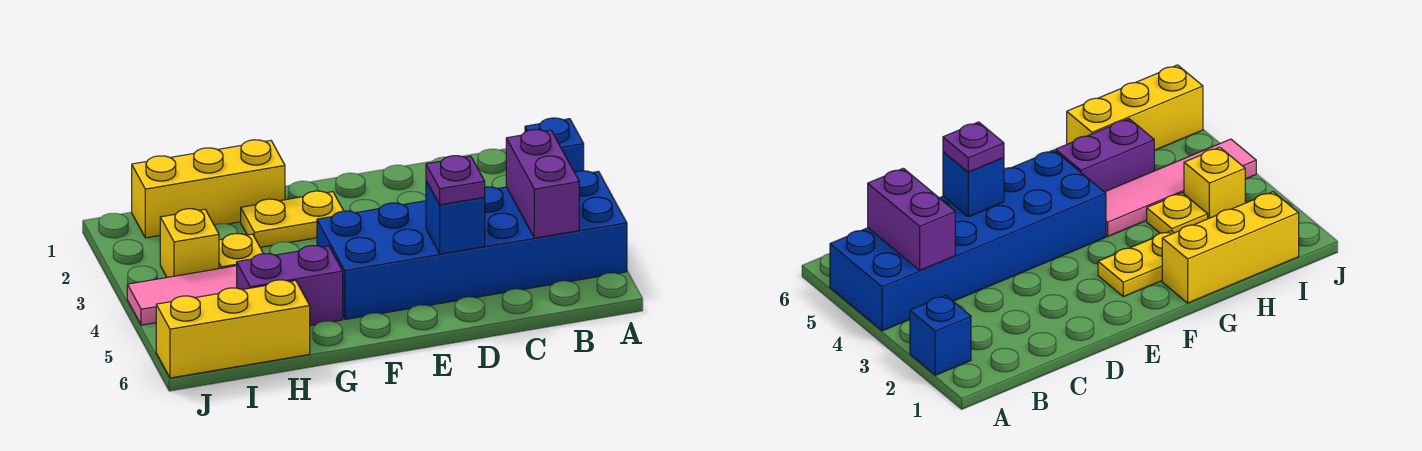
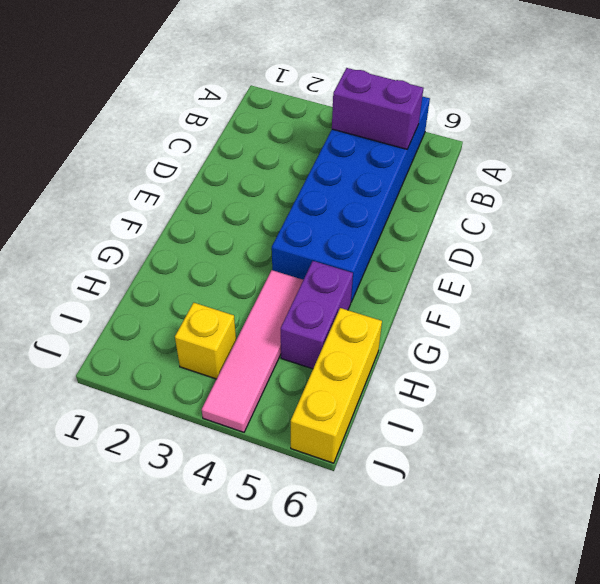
none -> blue 1x1 brick [525,118,584,172]
none -> yellow 1x2 plate [241,191,343,247]
none -> yellow 1x3 brick [132,140,285,238]

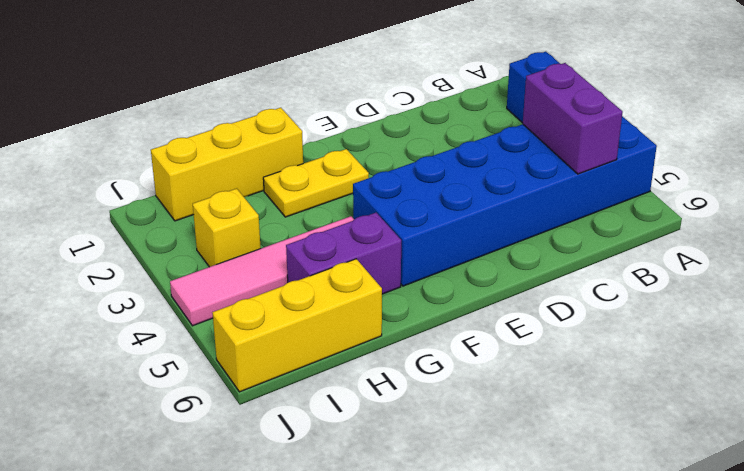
none -> yellow 1x1 plate [219,234,263,269]
none -> blue 1x1 brick [426,181,485,254]
none -> purple 1x1 plate [426,156,485,205]

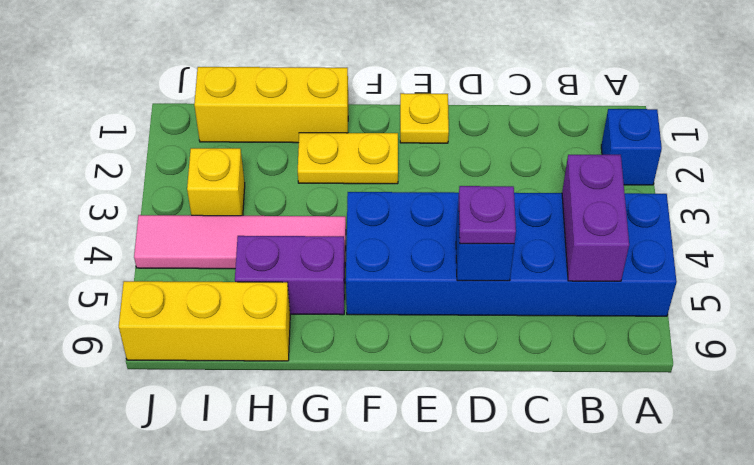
yellow 1x1 plate [400,93,449,143] -> yellow 1x1 plate moved to [219,234,263,269]

